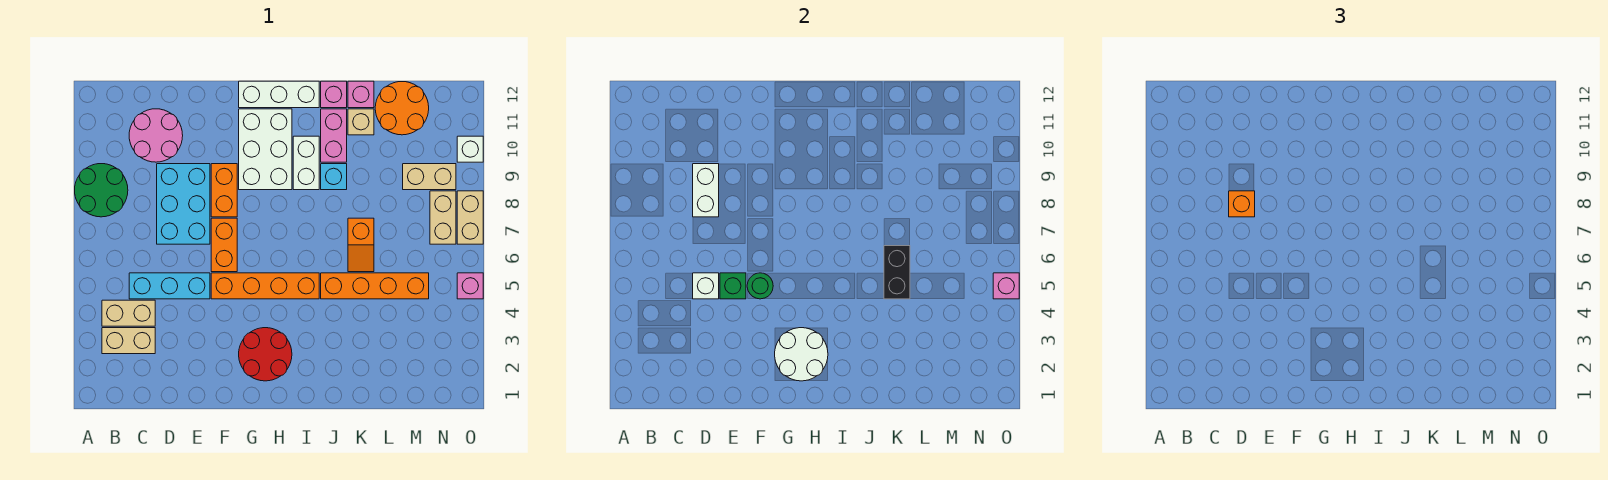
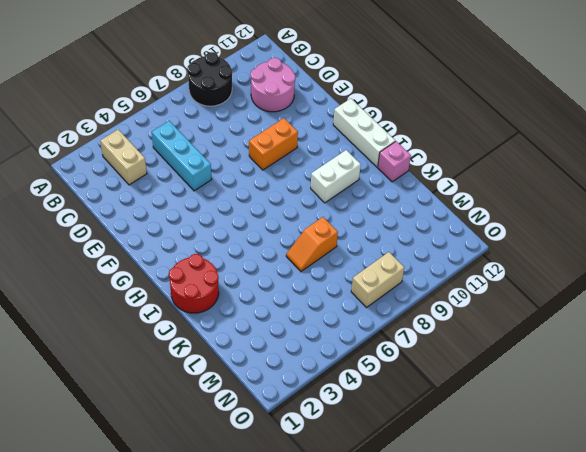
black 2x2 round brick [187,52,232,106] -> green 2x2 round brick [75,164,128,217]
red 2x2 round brick [169,254,219,313] -> red 2x2 round brick moved to [239,328,292,381]
none -> tan 1x2 brick [102,300,155,326]
none -> cyan 2x3 brick [157,164,210,244]
none -> orange 1x4 brick [211,273,319,299]
none -> orange 1x2 brick [211,218,237,272]

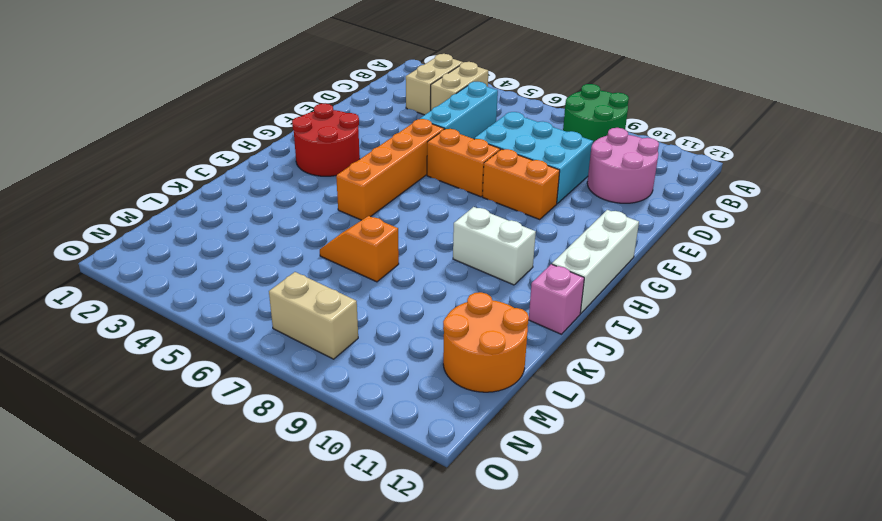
none -> white 2x3 brick [239,109,292,190]
none -> orange 1x4 brick [321,273,429,299]
none -> cyan 1x1 brick [321,164,347,190]
none -> pink 1x2 brick [321,109,347,162]

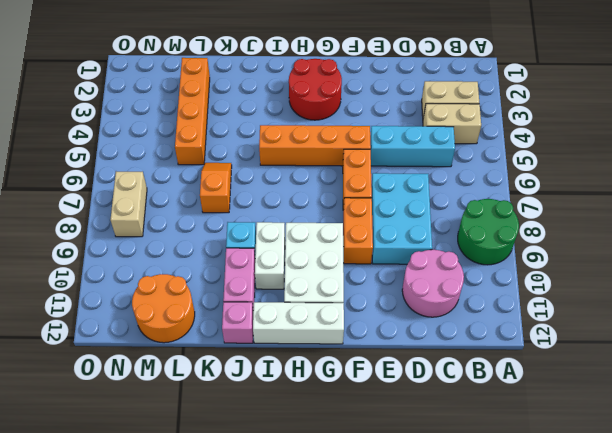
orange 1x4 brick [175,58,210,165] -> orange 1x4 brick turned to [321,273,429,299]
none -> tan 1x1 brick [348,109,374,135]
none -> pink 1x1 brick [348,81,374,108]
none -> tan 1x2 brick [403,164,456,190]
none -> pink 1x1 brick [457,273,483,299]

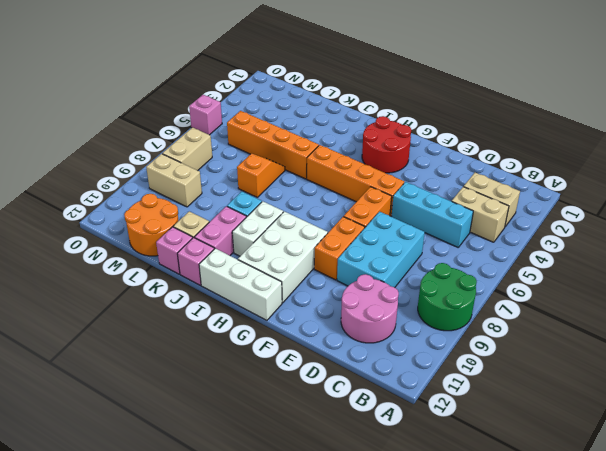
none -> tan 1x2 brick [457,191,483,244]
none -> white 1x1 brick [457,136,483,162]
none -> white 1x1 brick [693,273,719,299]
none -> white 1x2 brick [693,164,719,217]

